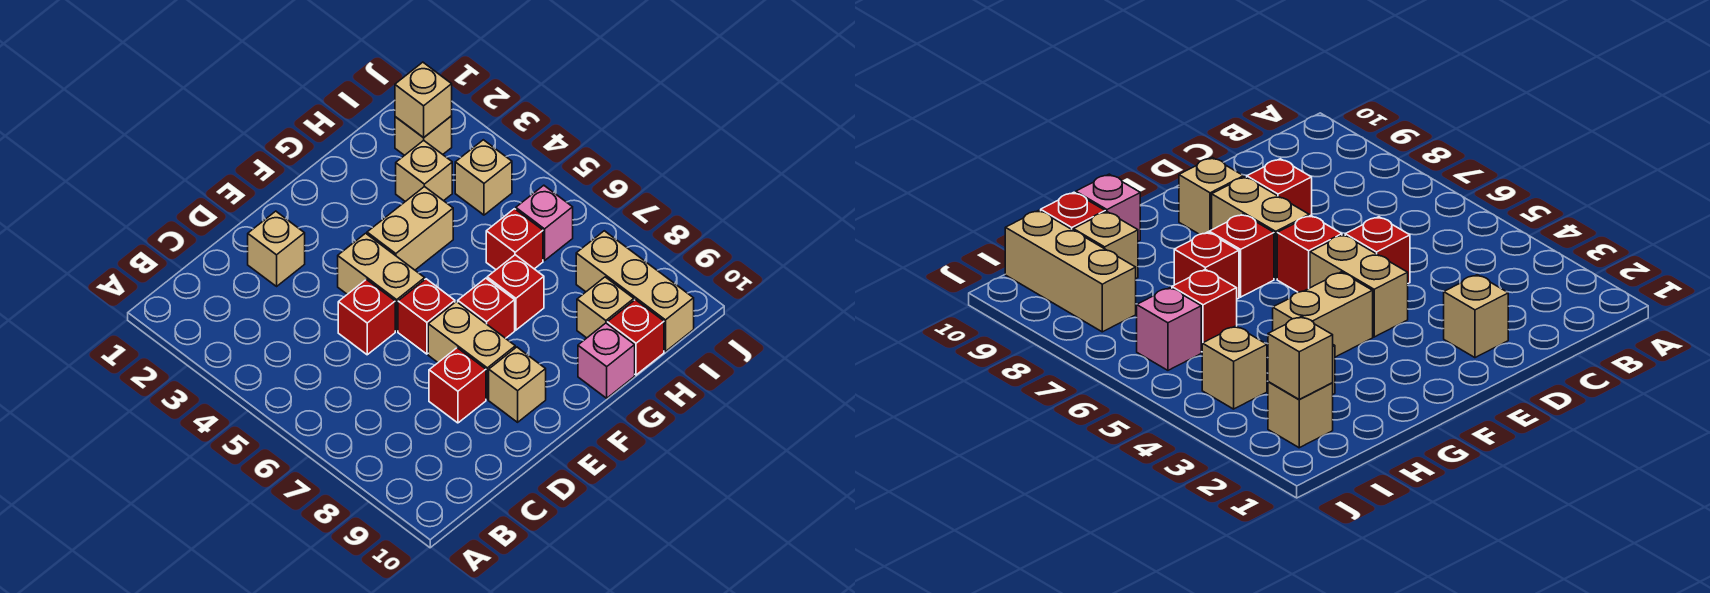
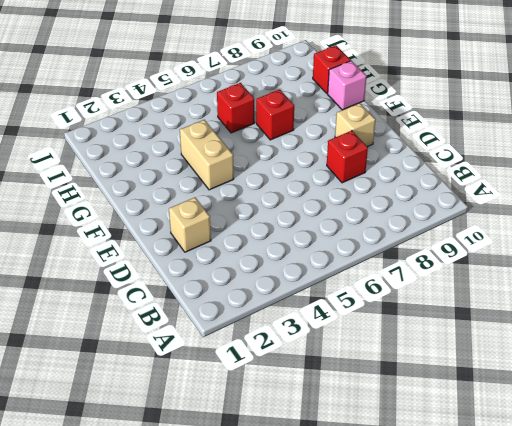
none -> red 1x1 brick [338,280,395,355]
none -> tan 1x2 brick [338,233,425,331]
none -> red 1x1 brick [398,279,455,354]

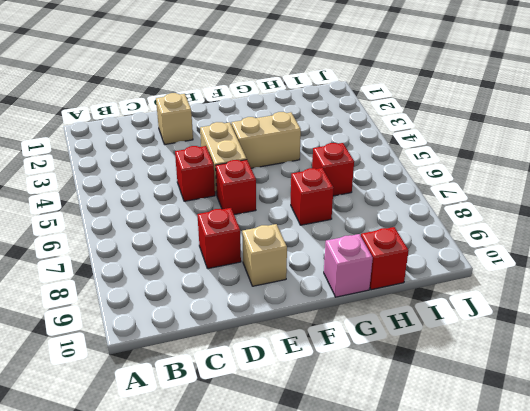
none -> tan 1x2 brick [428,302,515,399]
none -> red 1x1 brick [458,278,515,338]
none -> tan 1x1 brick [396,140,452,202]

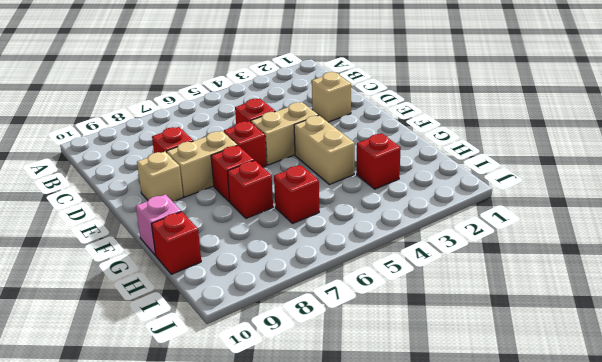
red 1x1 brick [357,133,401,189] -> tan 1x1 brick [396,140,452,202]
none -> tan 1x1 brick [577,277,634,338]
none -> tan 1x1 brick [395,116,452,155]
none -> tan 1x1 brick [455,140,512,215]

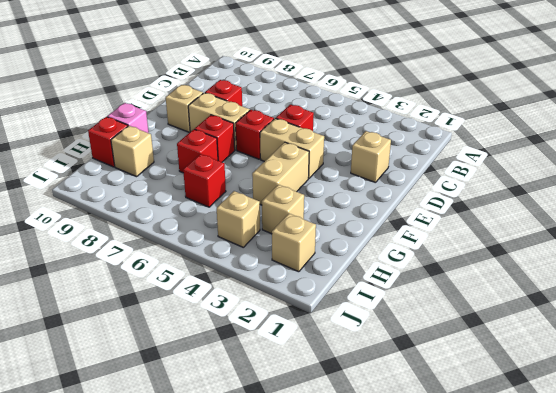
none -> pink 1x1 brick [516,185,573,261]
none -> tan 1x3 brick [576,231,694,352]
none -> tan 1x1 brick [395,62,452,138]

